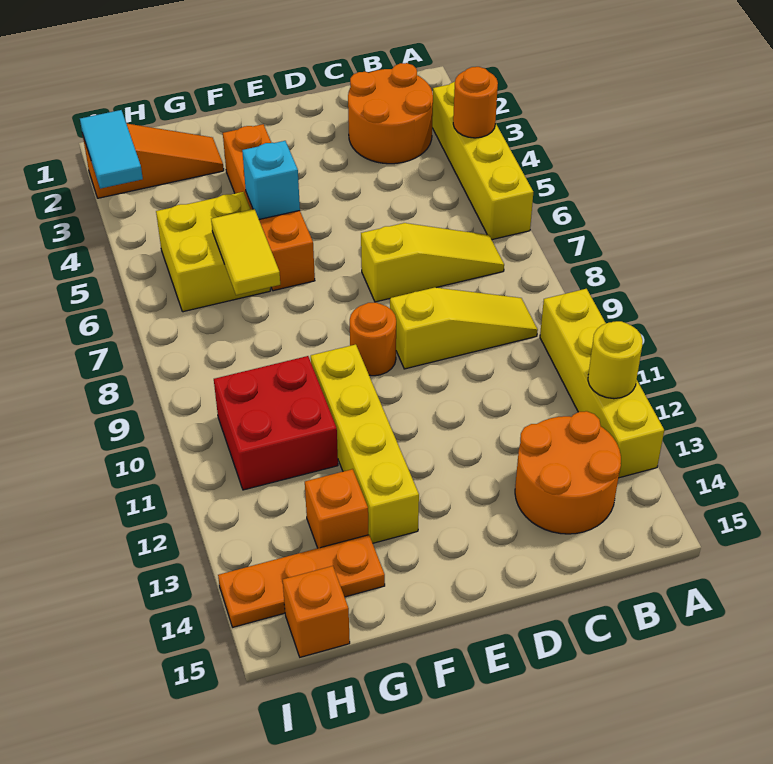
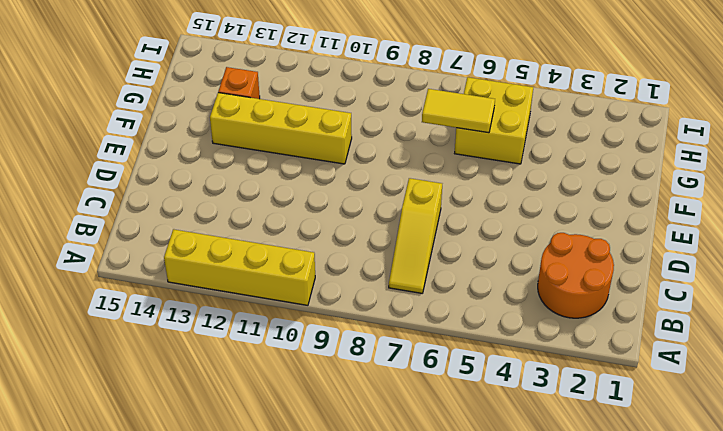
none -> yellow 1x4 brick [432,82,533,240]
none -> yellow 1x3 slope [390,287,538,369]
none -> orange 2x2 round brick [515,411,621,534]

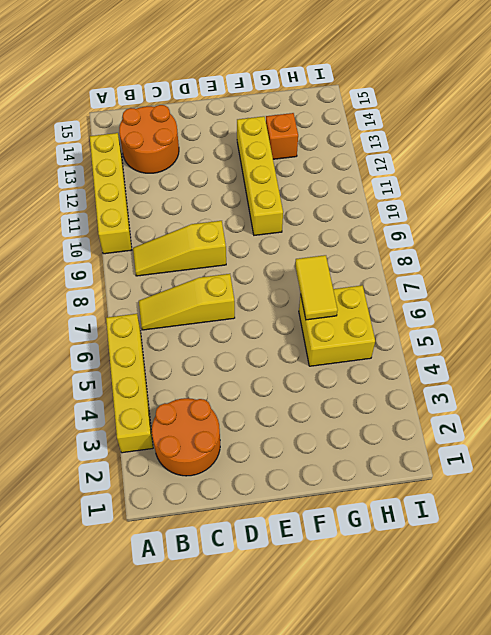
none -> orange 1x1 round brick [350,302,396,376]
none -> orange 1x4 brick [223,124,315,291]
none -> orange 1x3 slope [82,123,224,198]

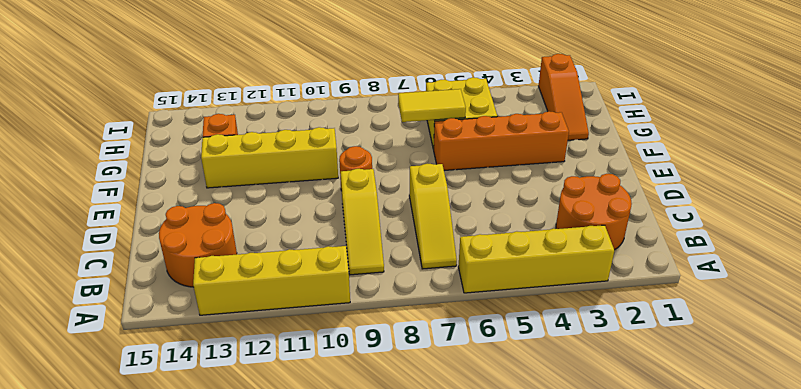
none -> red 2x2 brick [214,356,338,490]
none -> orange 1x3 plate [218,535,385,627]
none -> orange 1x1 brick [283,566,350,657]

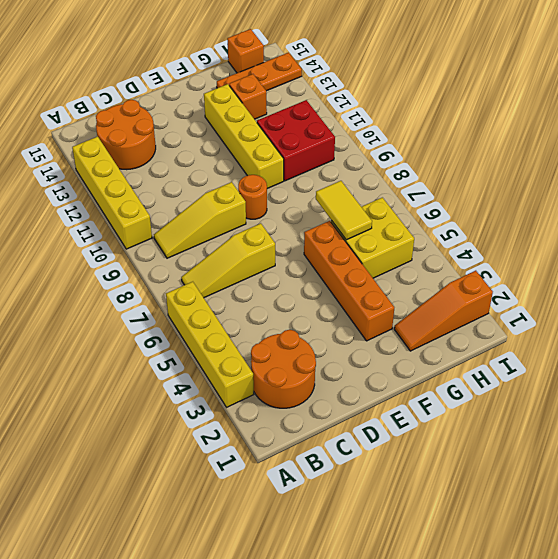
none -> orange 1x1 round brick [453,67,498,138]
none -> yellow 1x1 round brick [588,321,643,399]
none -> cyan 1x1 brick [242,141,300,219]

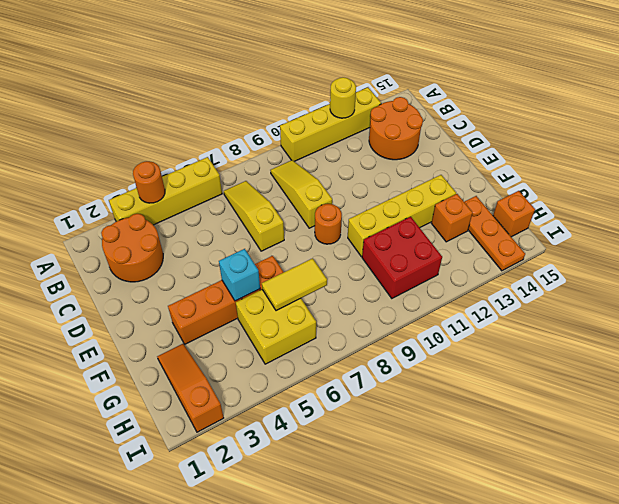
none -> cyan 1x2 tile [80,110,143,189]

